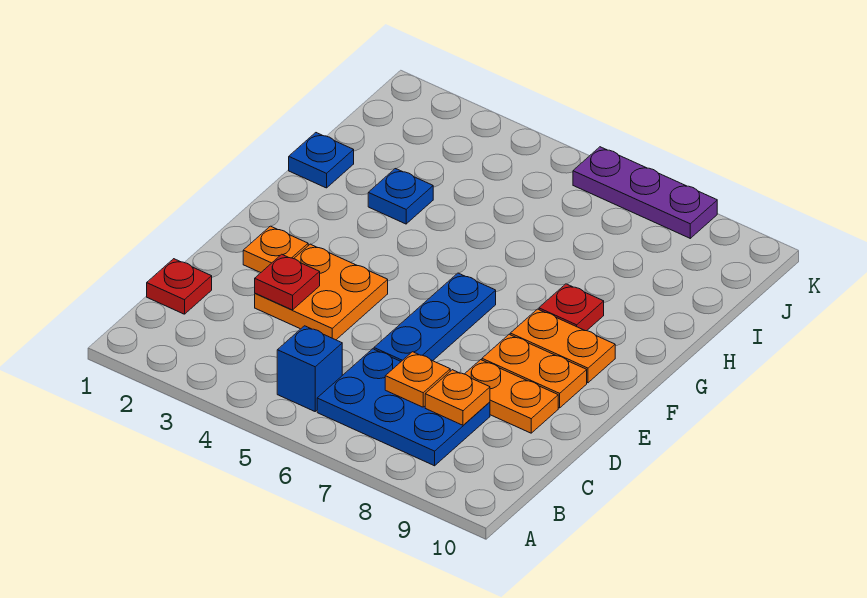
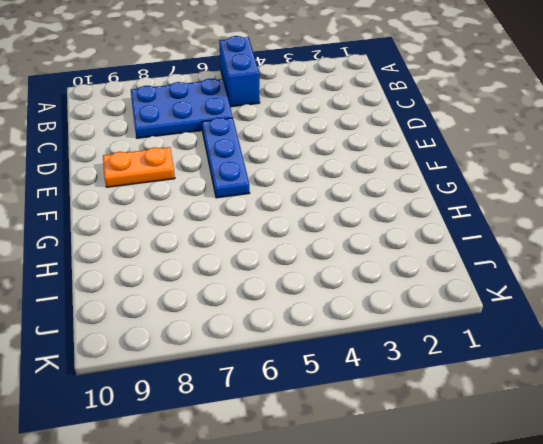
blue 1x2 brick [219,36,260,107] -> blue 1x1 brick [277,326,342,411]
none -> red 1x1 plate [147,259,212,314]
none -> orange 2x2 plate [255,244,388,340]
none -> orange 1x2 plate [465,360,558,433]

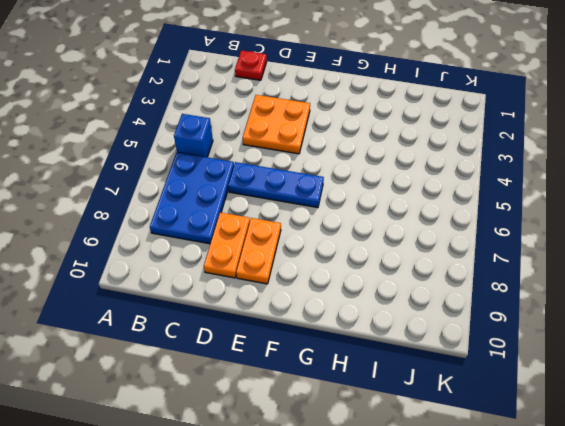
none -> orange 1x1 plate [243,226,308,273]
none -> orange 1x2 plate [510,309,615,383]
none -> red 1x1 plate [539,284,604,331]

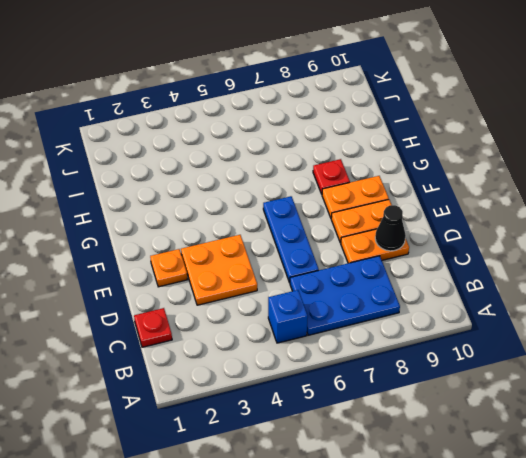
black 1x1 cone [375,205,406,251] -> none
none -> blue 1x1 plate [289,133,354,188]
none -> blue 1x1 plate [368,169,433,224]
none -> purple 1x3 plate [573,147,717,238]

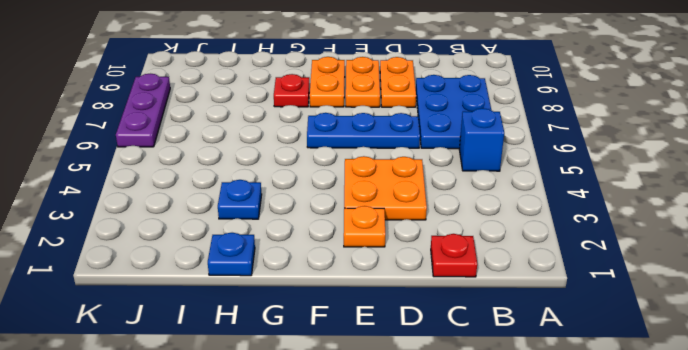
none -> orange 1x1 plate [385,352,450,407]
none -> orange 1x1 plate [425,370,490,425]
none -> red 1x1 plate [255,254,320,310]

